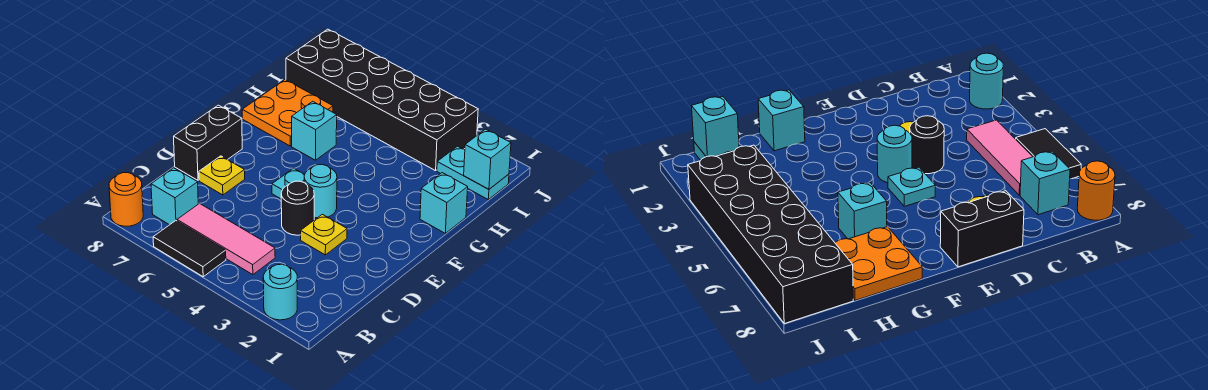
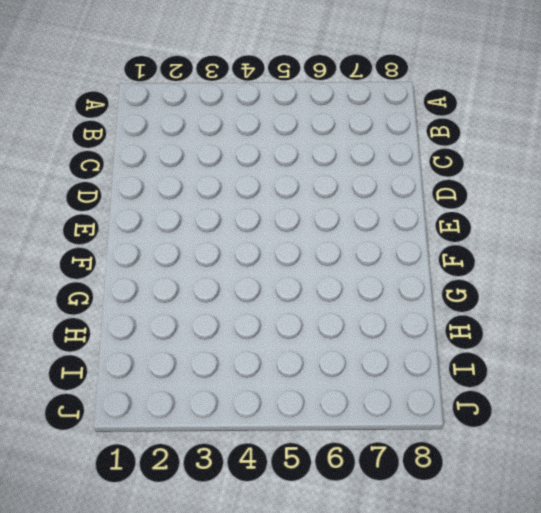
none -> cyan 1x1 round brick [263,264,297,320]
none -> black 1x2 tile [153,221,226,277]
none -> orange 1x1 round brick [109,173,143,226]

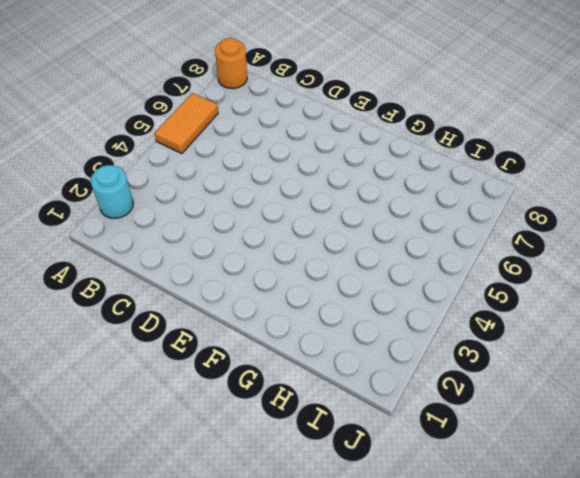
orange 1x2 tile [155,93,218,154] -> black 1x2 tile [153,221,226,277]
none -> pink 1x3 tile [177,203,275,275]
none -> cyan 1x1 brick [151,168,198,225]
none -> yellow 1x1 plate [301,214,347,255]

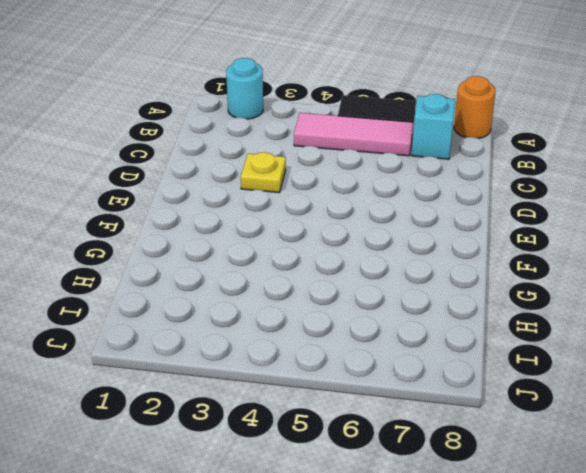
none -> black 1x1 round brick [281,181,314,235]
none -> yellow 1x1 plate [199,156,245,195]
none -> black 1x2 brick [174,105,242,180]

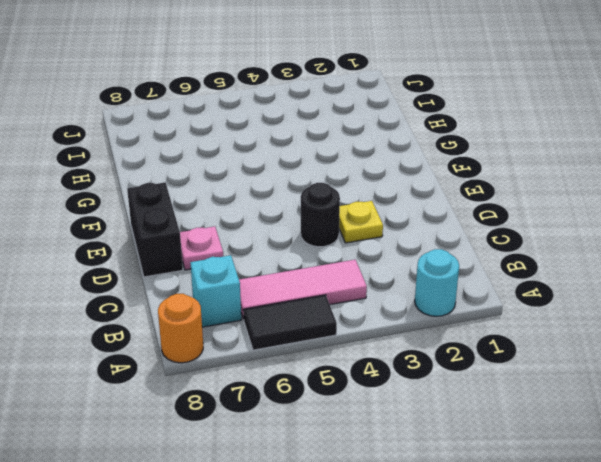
pink 1x1 plate [180,226,223,270] -> yellow 1x1 plate [199,156,245,195]
none -> cyan 1x1 round brick [304,165,337,218]
none -> cyan 1x1 plate [272,168,305,199]
none -> cyan 1x1 brick [420,173,468,233]

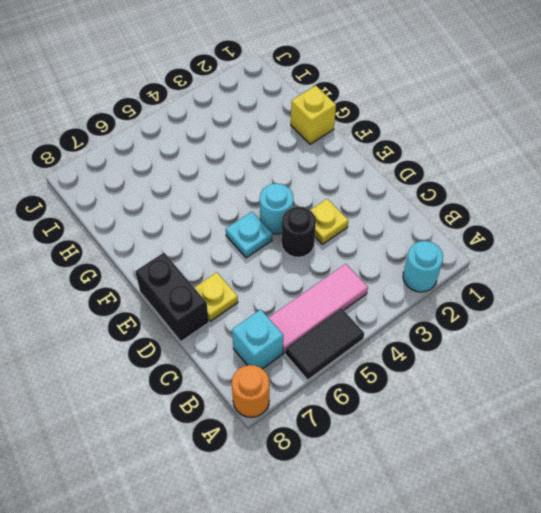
yellow 1x1 brick [291,86,336,144] -> cyan 1x1 brick [420,173,468,233]
none -> cyan 1x1 brick [292,101,337,160]
none -> orange 2x2 plate [242,80,333,146]
none -> cyan 1x2 plate [437,146,509,199]

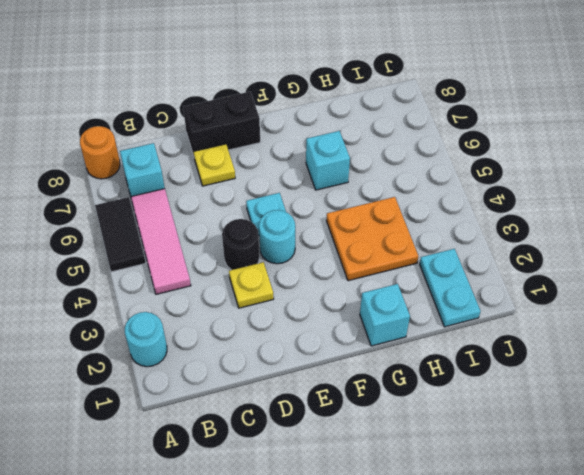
orange 2x2 plate [326,197,418,281] -> orange 2x2 plate moved to [242,80,333,146]
none -> black 2x6 brick [286,29,478,171]
none -> cyan 1x1 brick [464,129,511,189]

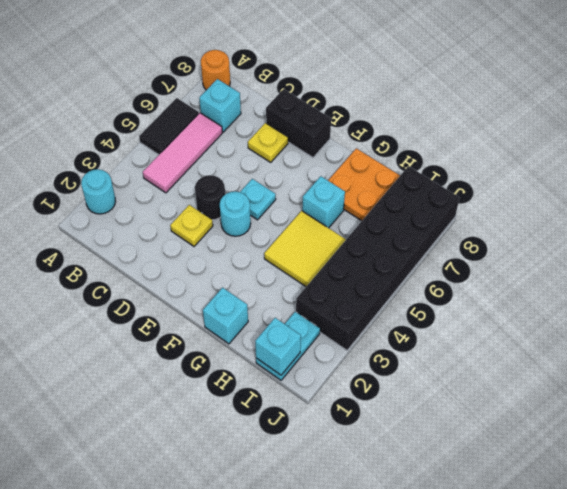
yellow 2x2 tile [264,211,346,286] -> none

